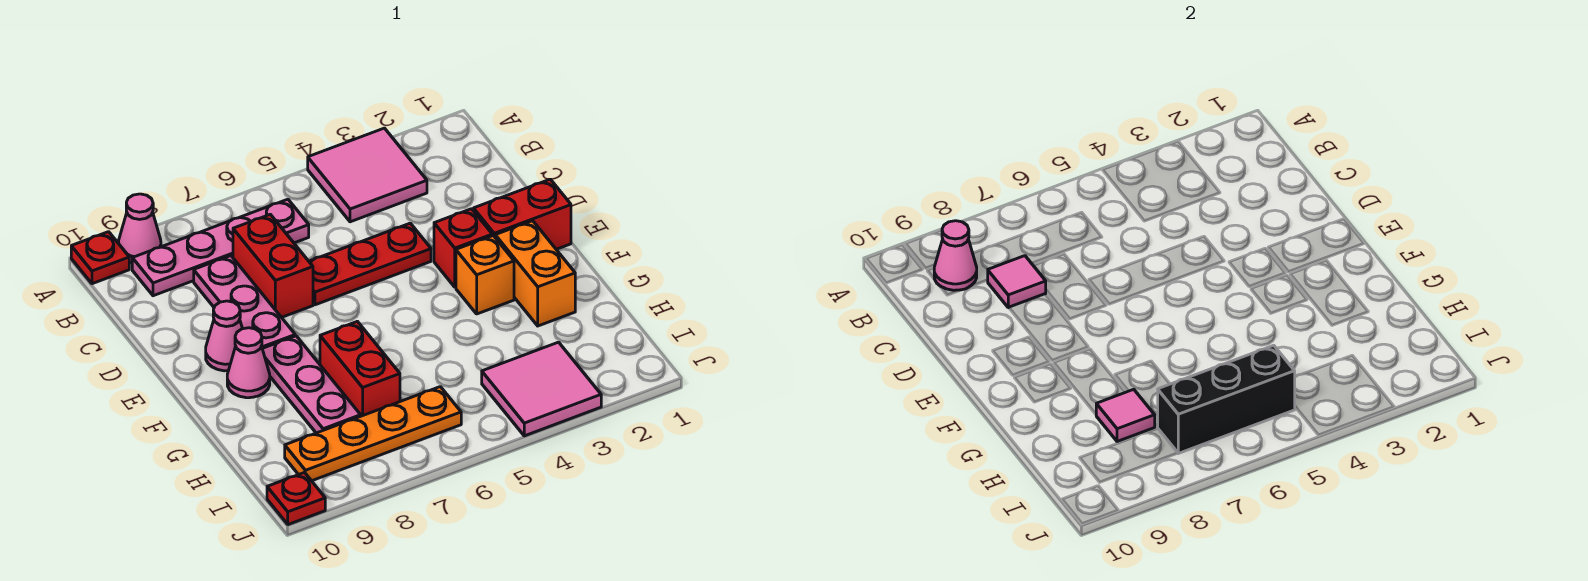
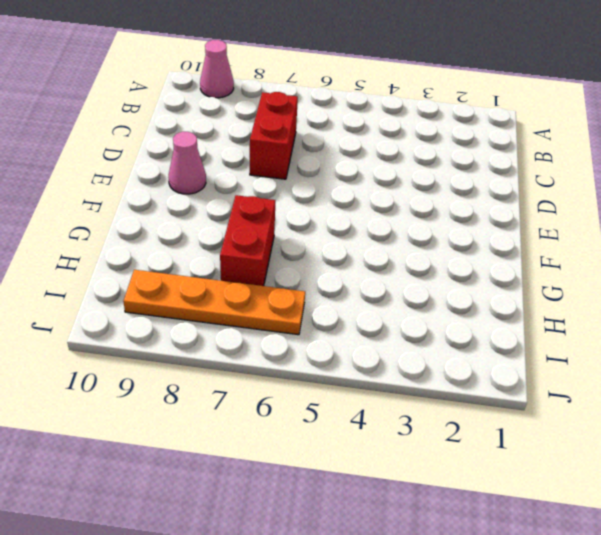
none -> pink 2x2 tile [308,128,427,222]
none -> red 1x1 plate [71,232,129,284]
none -> pink 1x4 plate [132,199,309,296]

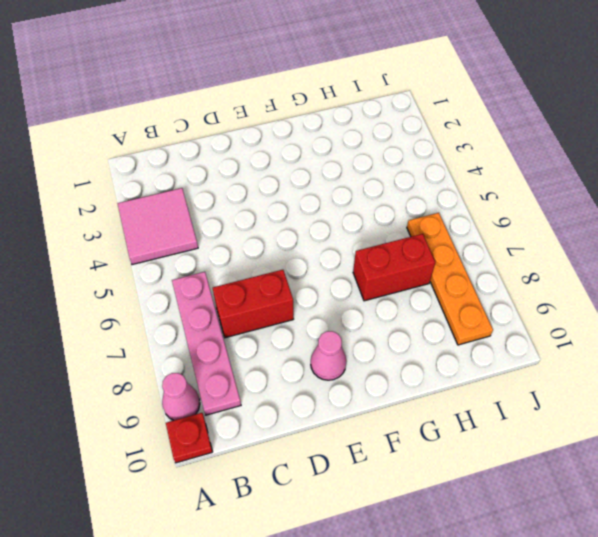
none -> pink 1x3 plate [194,256,295,348]
none -> red 1x3 plate [309,223,431,305]
none -> red 1x2 brick [474,179,571,249]

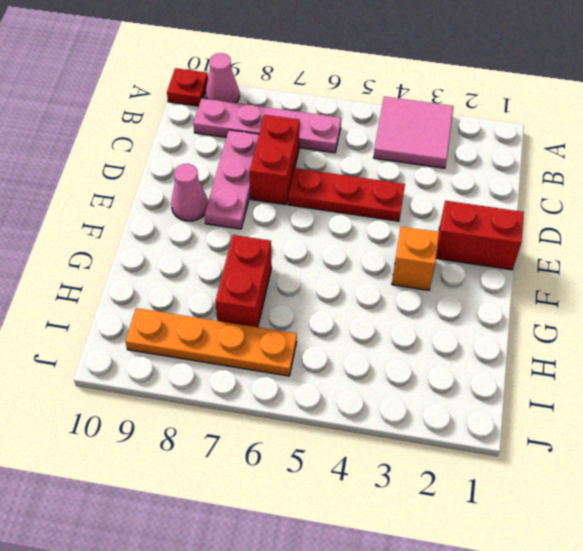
none -> red 1x1 brick [434,209,492,287]
none -> orange 1x2 brick [495,221,575,326]
none -> pink 1x3 plate [262,336,361,433]

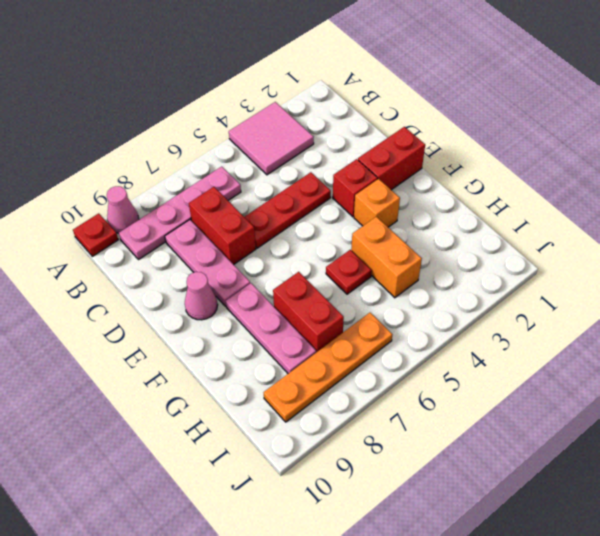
orange 1x2 brick [351,217,422,298] -> orange 1x2 brick moved to [495,221,575,326]
red 1x1 plate [326,250,372,294] -> red 1x1 plate moved to [267,473,325,525]
none -> pink 1x1 cone [227,328,270,398]
none -> pink 2x2 tile [482,342,601,436]
none -> pink 1x1 cone [934,221,977,290]

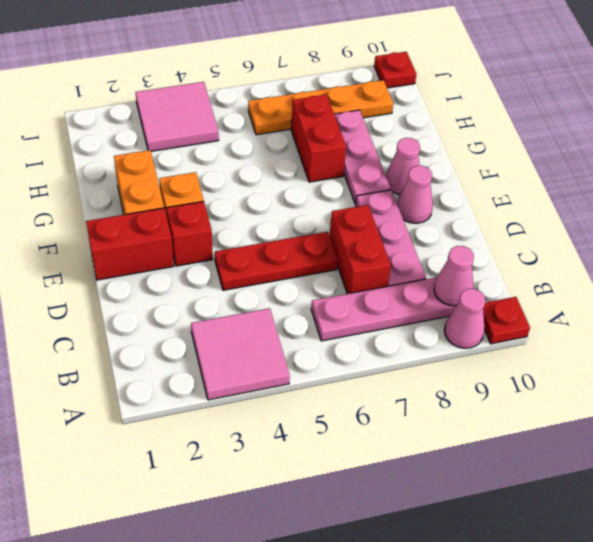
none -> pink 1x1 tile [988,256,1046,308]
none -> pink 1x1 tile [1096,389,1155,442]
none -> black 1x3 brick [1158,345,1295,453]

